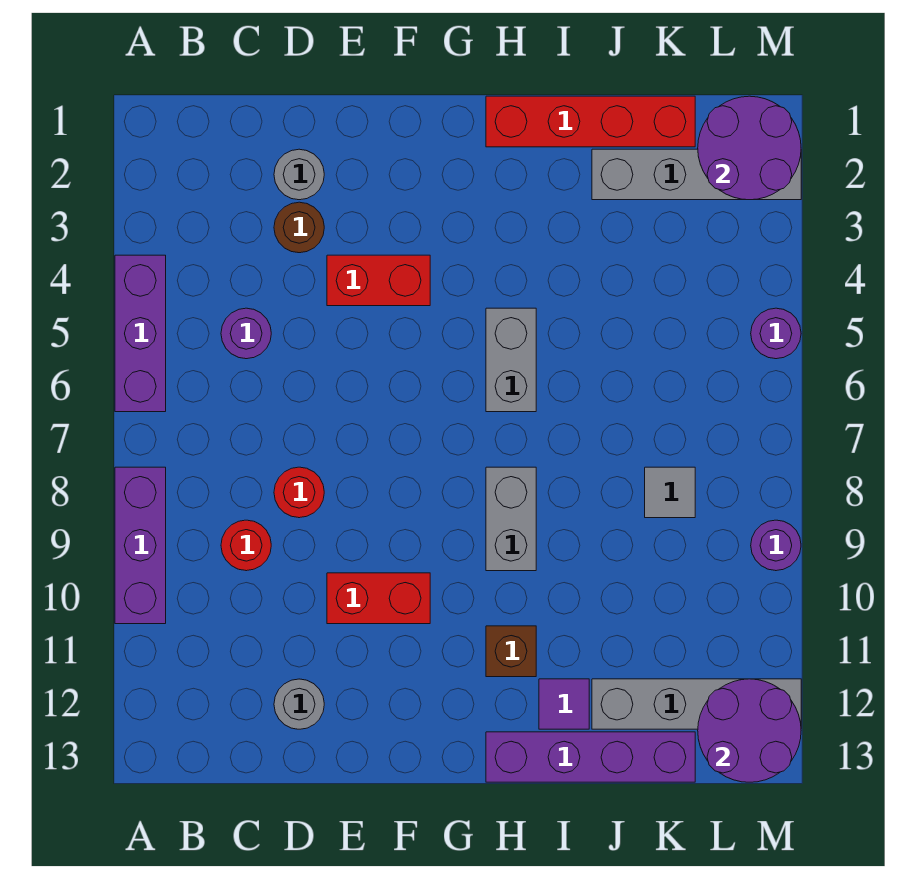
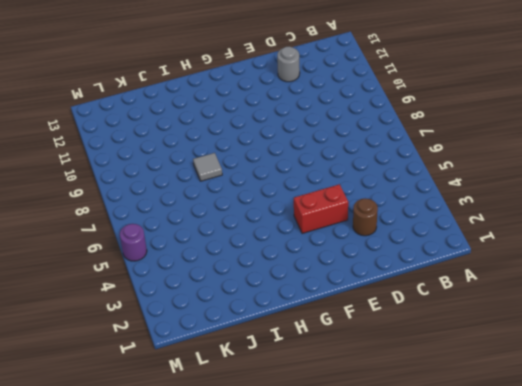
grey 1x1 tile [193,153,222,181] -> grey 1x1 tile moved to [645,467,695,518]
none -> purple 1x3 brick [115,255,166,412]
none -> purple 1x3 brick [115,467,166,624]
none -> purple 1x1 round brick [221,308,271,359]

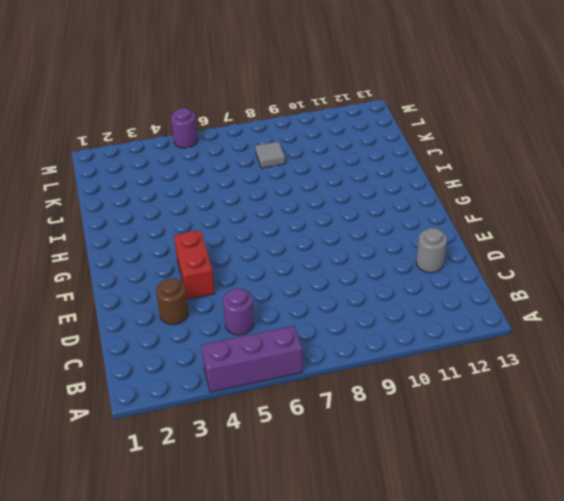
none -> purple 1x3 brick [115,467,166,624]
none -> red 1x1 round brick [221,520,271,571]
none -> grey 1x1 round brick [274,149,324,200]

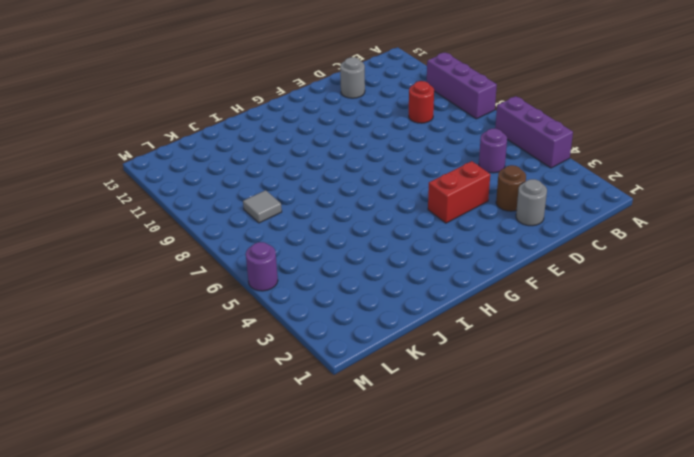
none -> red 1x1 round brick [274,467,324,518]
none -> red 1x2 brick [327,573,430,624]
none -> red 1x4 brick [486,96,695,147]

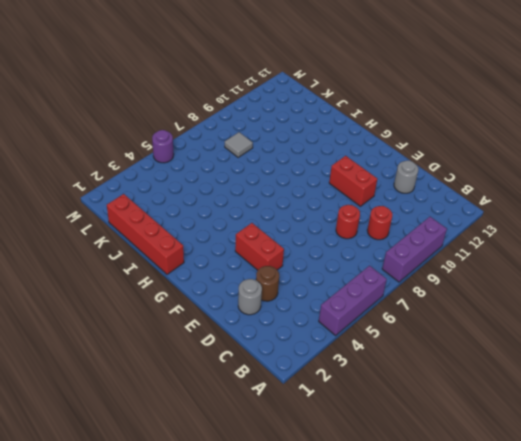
none -> purple 1x1 round brick [221,308,271,359]
none -> grey 1x2 brick [486,308,536,412]
none -> grey 1x2 brick [486,467,536,571]

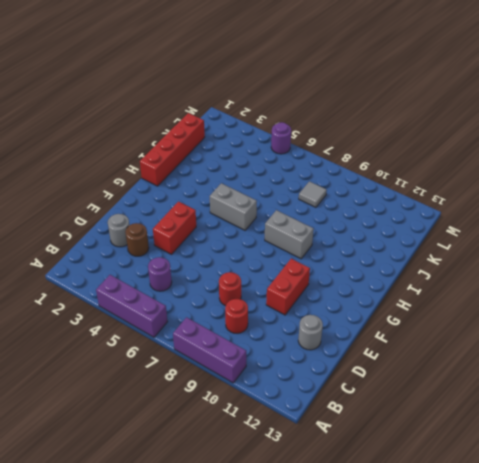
none -> brown 1x1 brick [486,626,536,677]
none -> purple 1x4 brick [486,732,695,782]
none -> purple 1x1 tile [539,679,589,729]

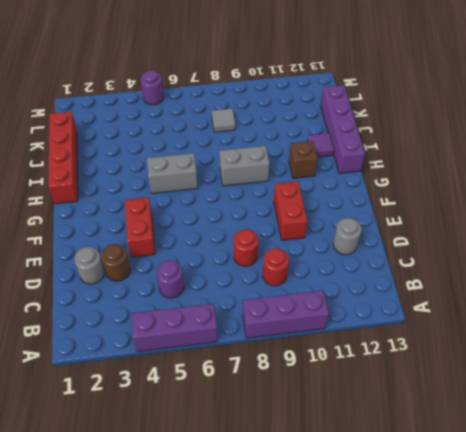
none -> grey 1x4 brick [592,149,801,200]
none -> grey 1x4 brick [592,679,801,729]
none -> purple 1x1 round brick [751,520,801,571]

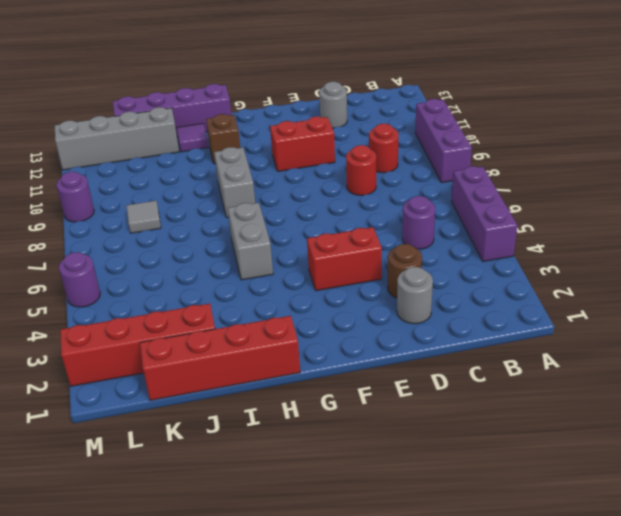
red 1x4 brick [60,303,215,386] -> grey 1x4 brick [592,149,801,200]
none -> purple 2x2 round brick [698,96,801,200]
none -> purple 2x2 round brick [698,679,801,782]

